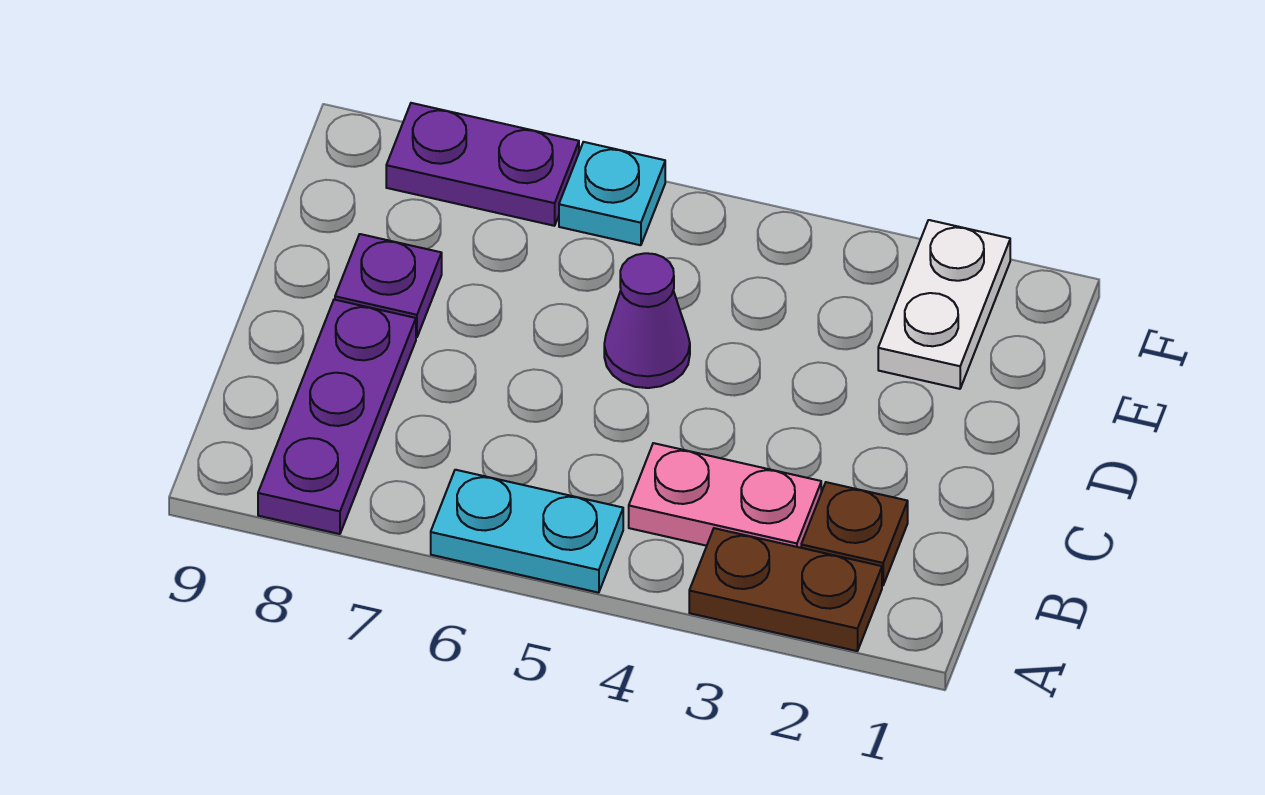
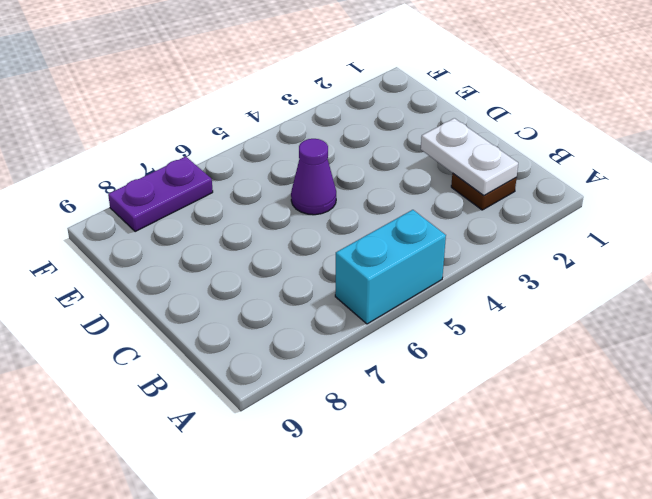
cyan 1x2 brick [335,210,446,324] -> cyan 1x2 plate [431,470,623,593]
white 1x2 plate [421,118,518,196] -> white 1x2 plate moved to [878,220,1010,389]
none -> brown 1x2 plate [689,528,882,651]
none -> purple 1x3 plate [258,300,416,534]

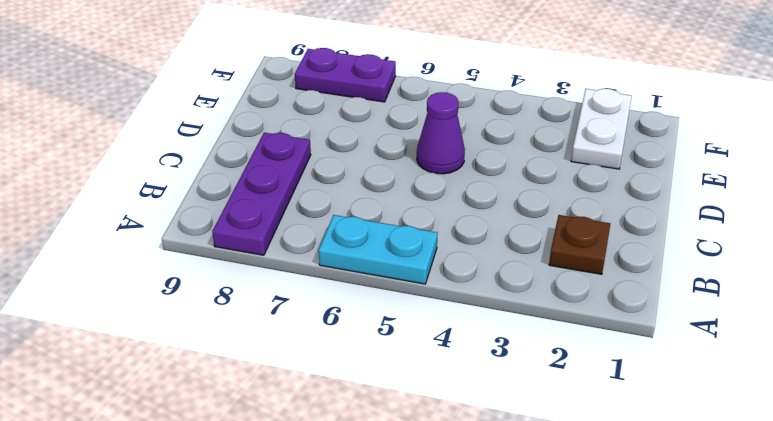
none -> brown 1x2 plate [689,528,882,651]
none -> pink 1x2 plate [629,443,821,548]

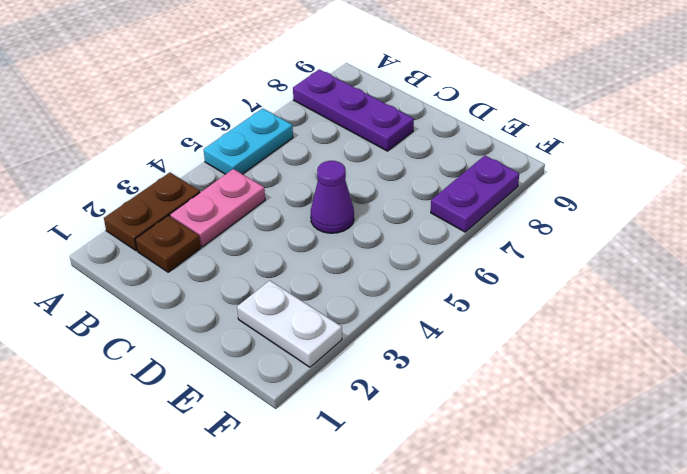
none -> purple 1x1 plate [335,234,442,337]
none -> cyan 1x1 plate [559,142,665,245]

